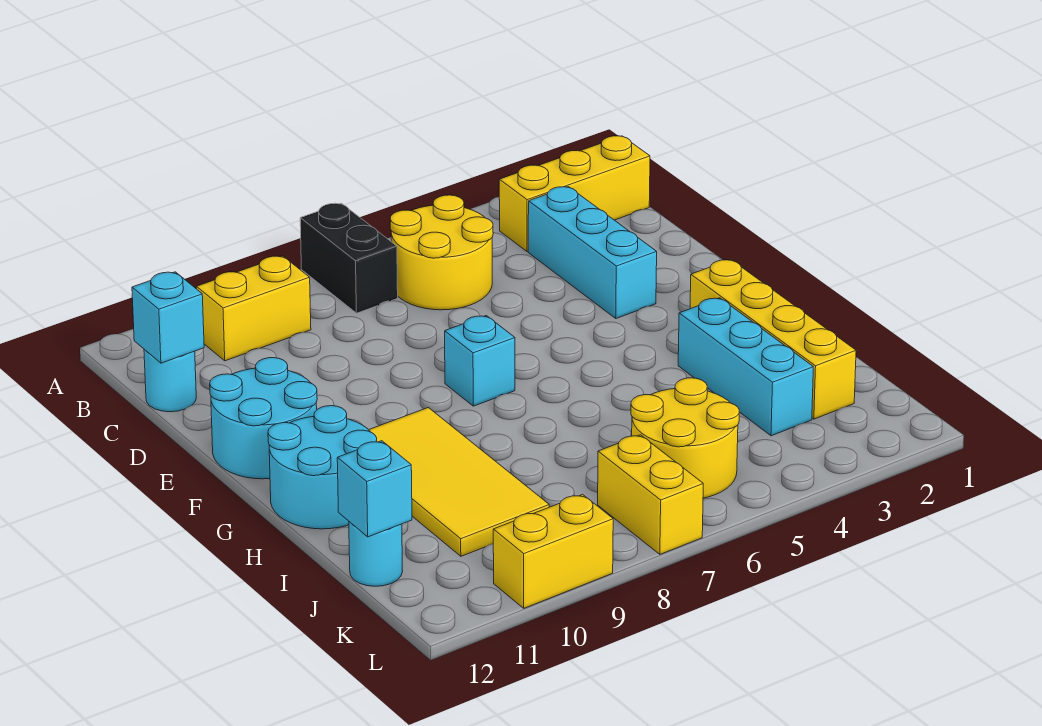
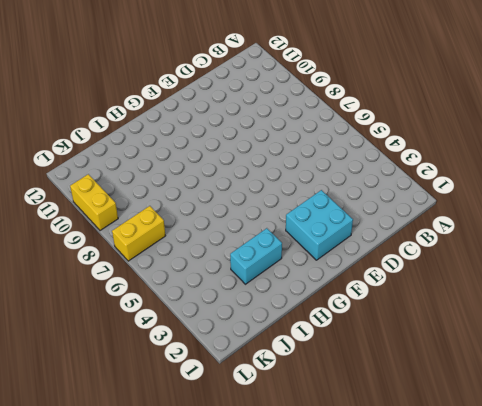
cyan 2x2 brick [286,190,353,260] -> cyan 1x3 brick [528,187,657,318]
cyan 1x2 brick [230,228,282,284] -> cyan 1x3 brick [678,298,813,436]
none -> black 1x2 brick [300,203,398,313]
none -> yellow 1x3 brick [499,136,650,252]
none -> yellow 2x2 round brick [390,195,493,310]

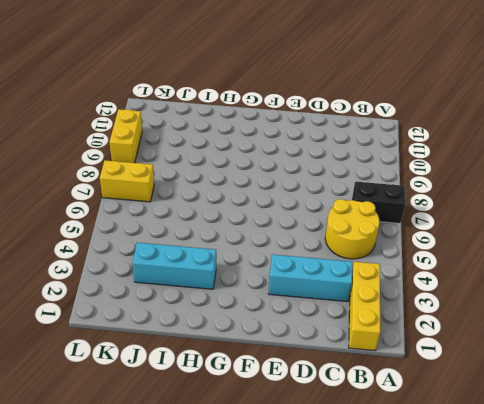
none -> yellow 1x2 brick [196,256,311,361]
none -> cyan 1x1 round brick [144,349,196,412]
none -> cyan 2x2 round brick [210,358,317,479]

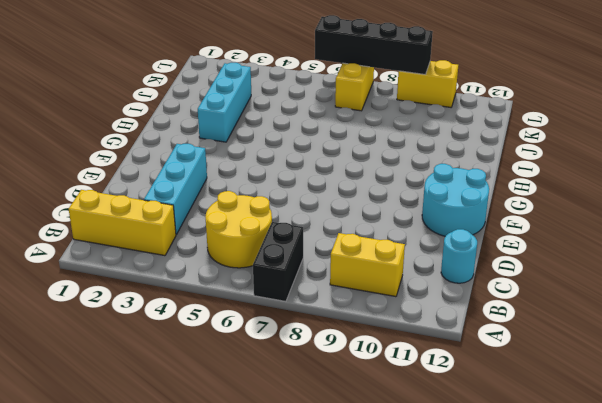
black 1x4 brick [315,15,433,74] -> none
none -> cyan 1x1 brick [445,316,515,406]
none -> yellow 1x4 brick [690,260,856,419]
none -> yellow 2x4 tile [369,408,549,556]

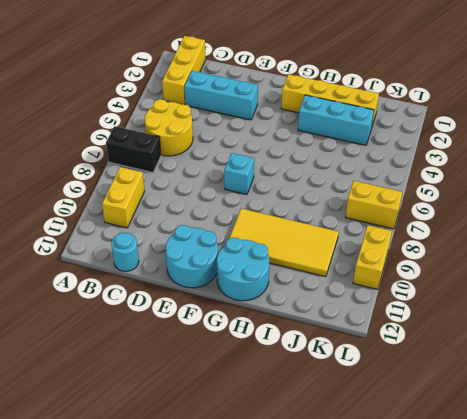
none -> yellow 2x2 round brick [631,378,739,498]
none -> cyan 1x1 round brick [349,522,402,586]
none -> cyan 1x1 brick [132,272,204,363]

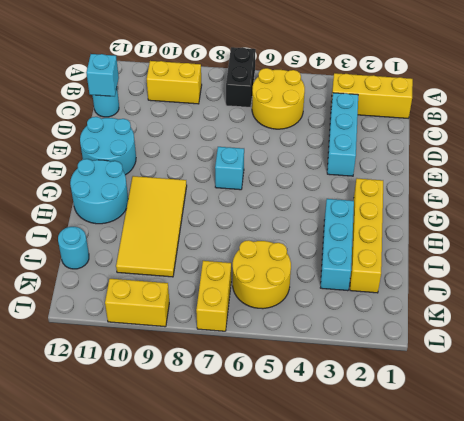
none -> cyan 1x1 brick [337,441,412,537]

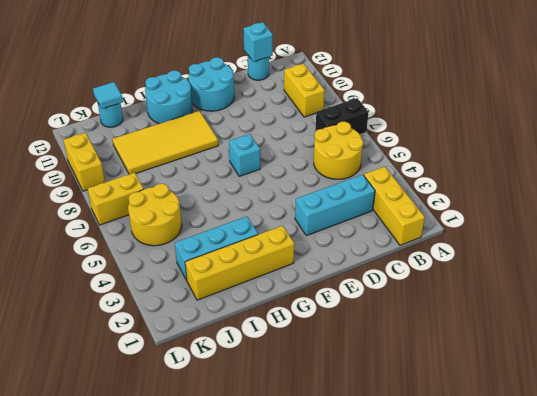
cyan 1x1 tile [93,82,123,109] -> cyan 1x1 brick [337,441,412,537]

